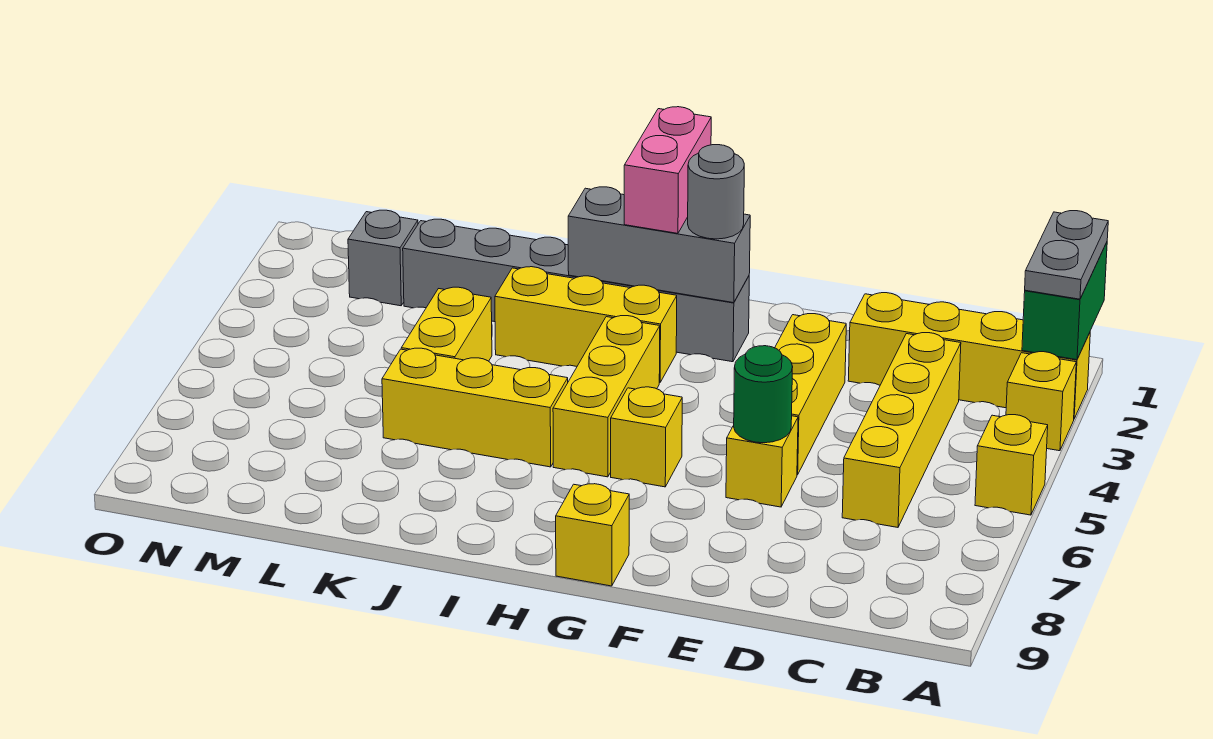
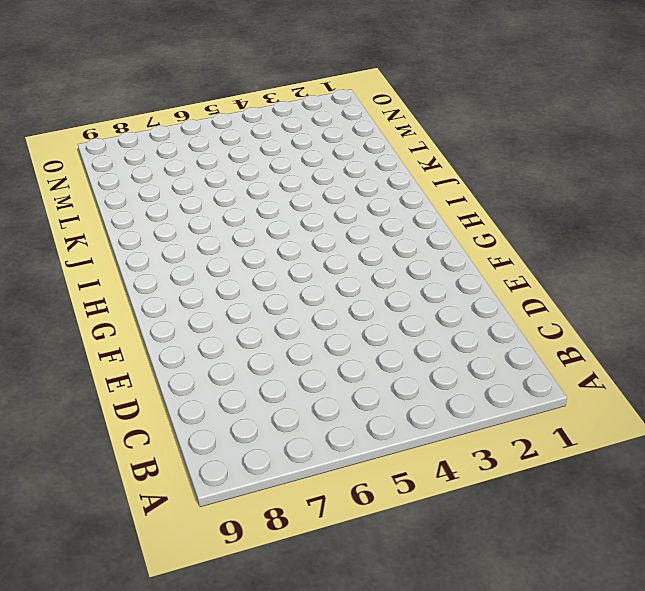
none -> yellow 1x4 brick [848,293,1090,418]
none -> yellow 1x1 brick [1006,352,1076,451]
none -> yellow 1x1 brick [975,415,1048,515]

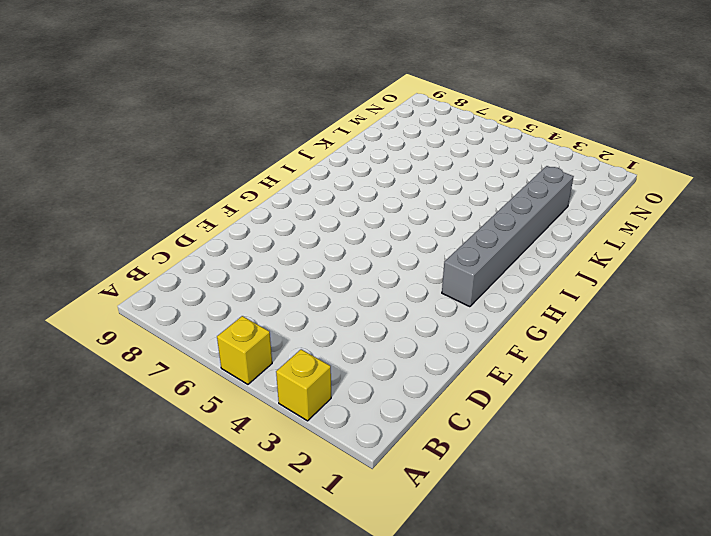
none -> yellow 1x4 brick [848,293,1090,418]
none -> yellow 1x4 brick [842,333,961,527]
none -> yellow 1x3 brick [775,314,846,475]

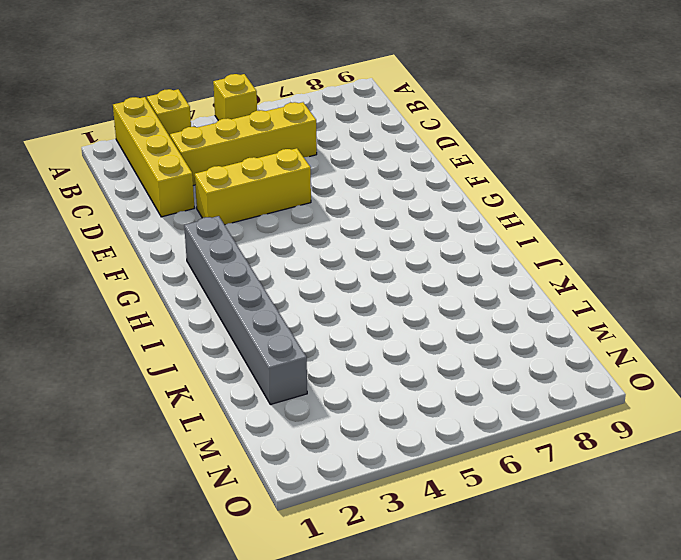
none -> yellow 1x1 brick [726,416,798,507]
none -> yellow 1x1 brick [611,387,682,487]
none -> yellow 1x1 brick [556,484,629,586]

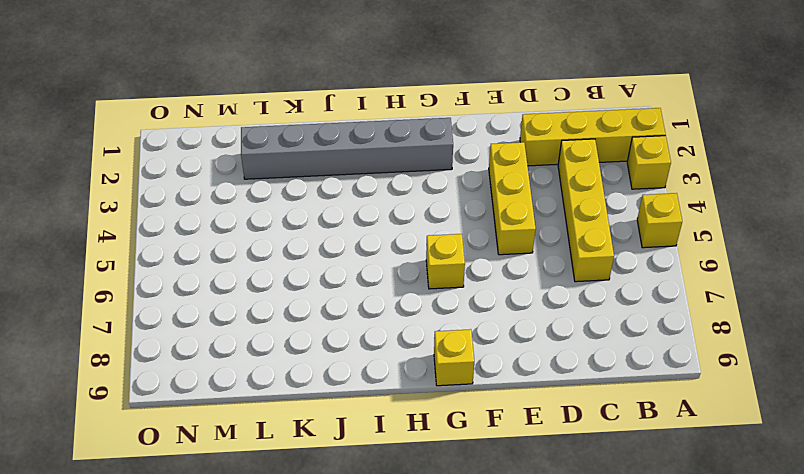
none -> yellow 1x1 brick [726,416,798,507]
none -> yellow 1x3 brick [495,267,677,383]
none -> yellow 1x3 brick [553,316,660,477]

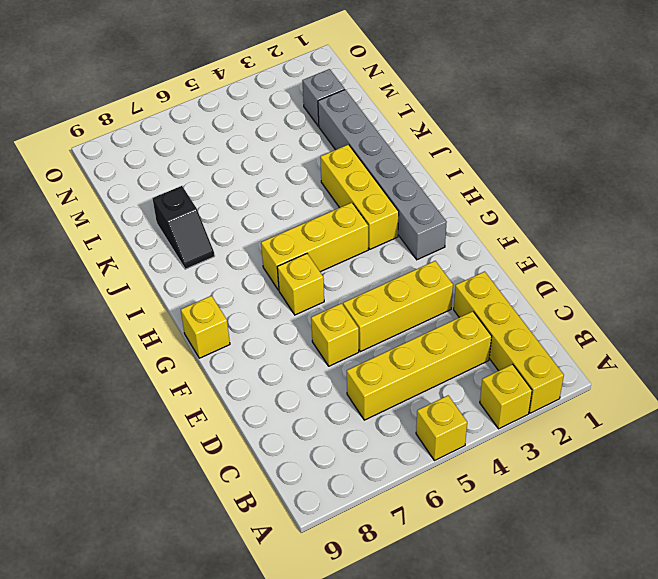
black 1x2 slope [153,186,215,269] -> none
none -> yellow 1x3 brick [382,348,568,467]
none -> yellow 1x2 brick [401,287,492,361]
none -> green 1x2 brick [1022,242,1107,360]

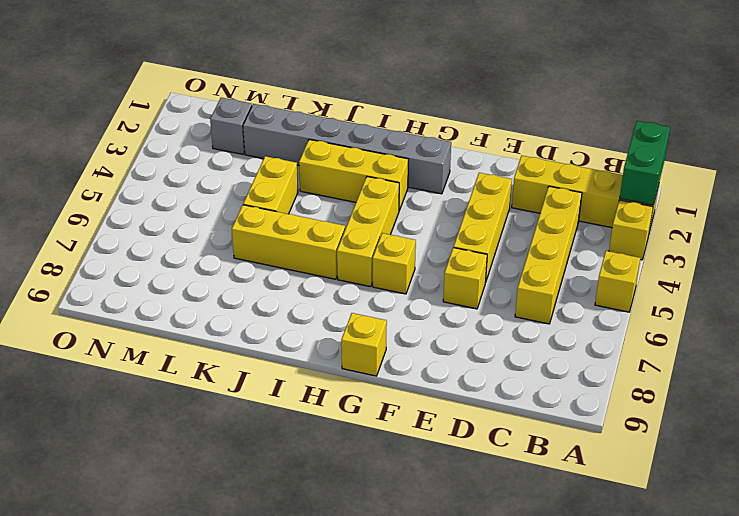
none -> green 1x1 round brick [734,346,793,443]
none -> grey 1x3 brick [568,187,750,303]
none -> grey 1x2 plate [1025,211,1108,299]

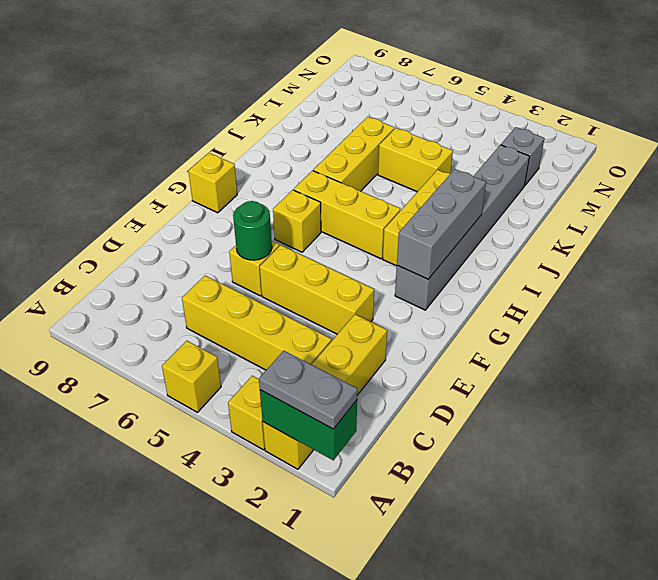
none -> grey 1x1 round brick [688,145,744,239]
none -> pink 1x2 brick [624,107,711,233]

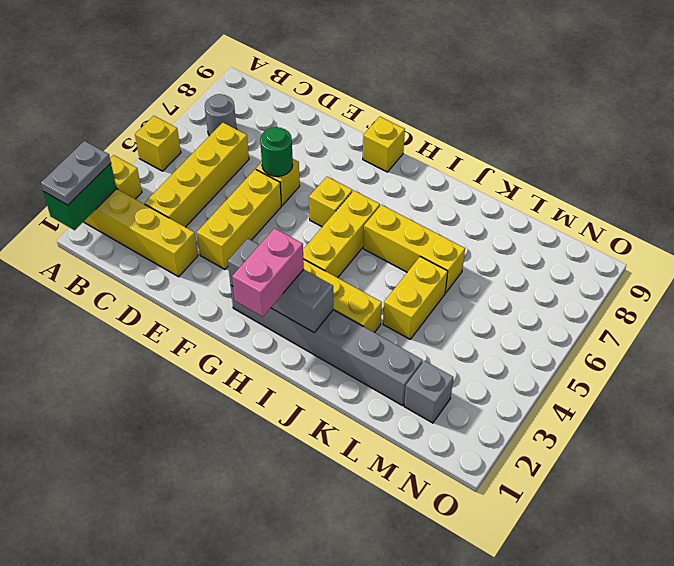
grey 1x1 round brick [205,94,237,136] -> grey 1x1 round brick moved to [688,145,744,239]

